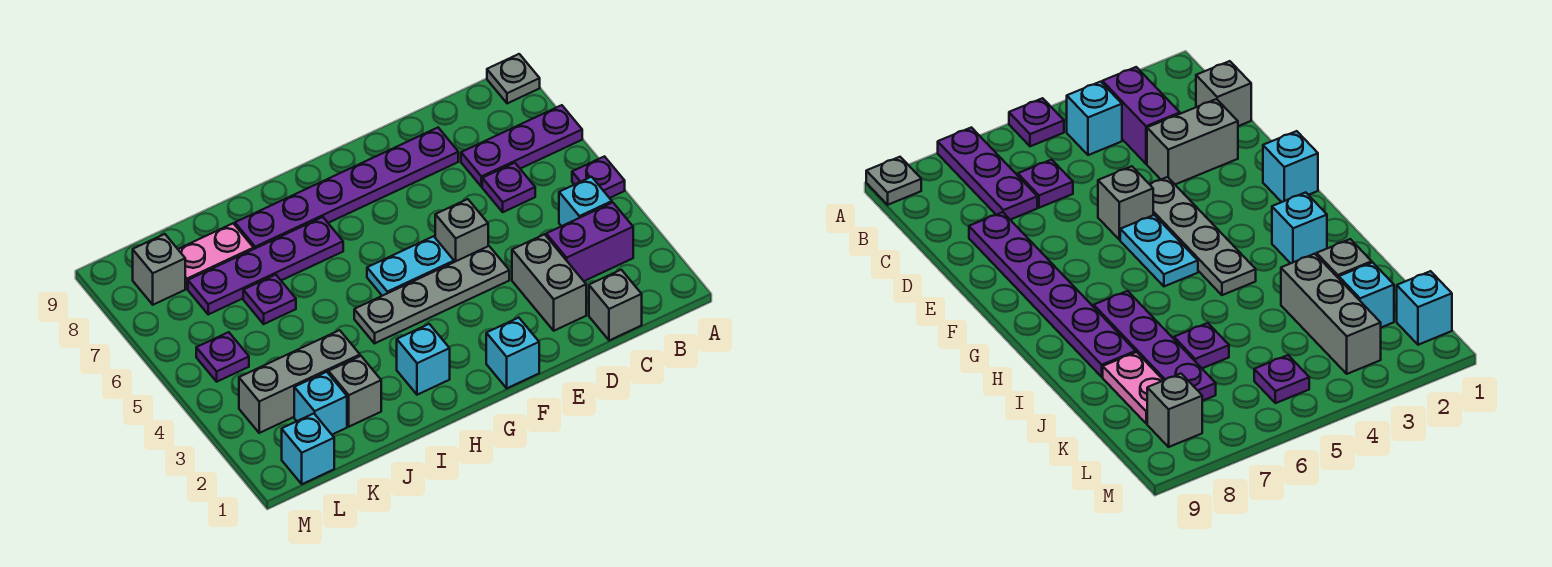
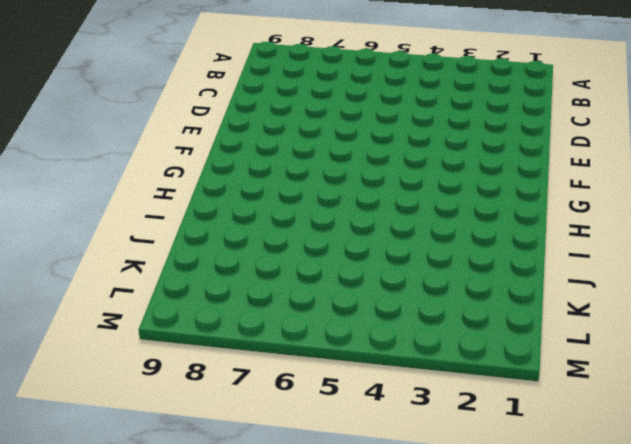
none -> purple 1x1 plate [572,156,625,198]
none -> purple 1x3 plate [461,105,582,187]
none -> grey 1x1 plate [487,54,540,104]

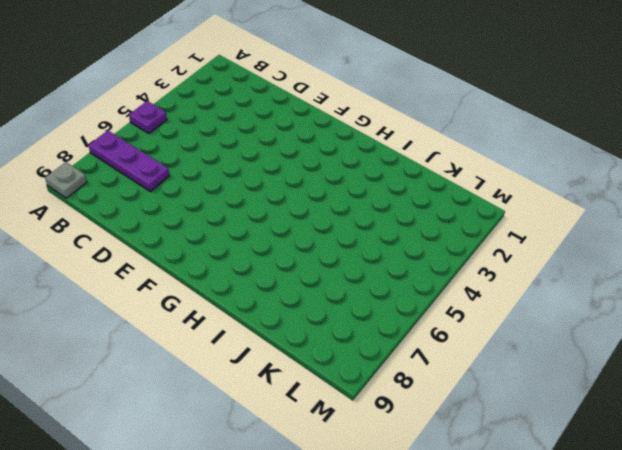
none -> purple 1x2 brick [546,202,633,281]
none -> cyan 1x1 brick [559,177,612,226]
none -> grey 1x1 brick [589,270,642,341]

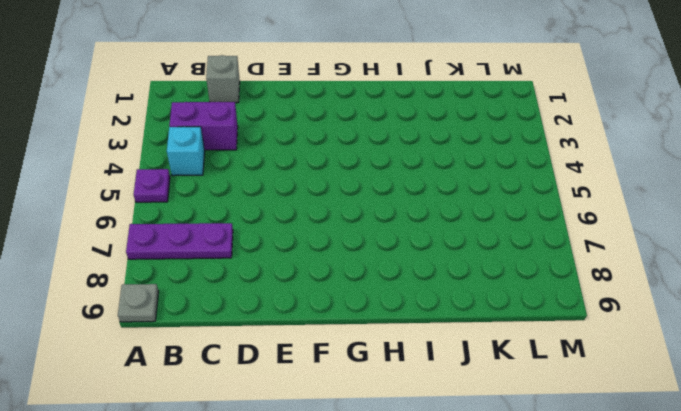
none -> purple 1x1 plate [482,163,535,212]
none -> grey 1x2 brick [512,234,586,331]
none -> purple 1x6 plate [235,128,458,249]

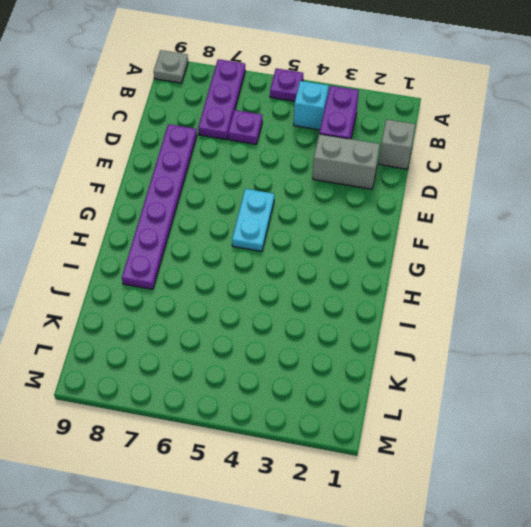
none -> grey 1x4 plate [354,246,509,343]
none -> grey 1x1 brick [435,199,488,262]
none -> cyan 1x1 brick [486,318,539,388]

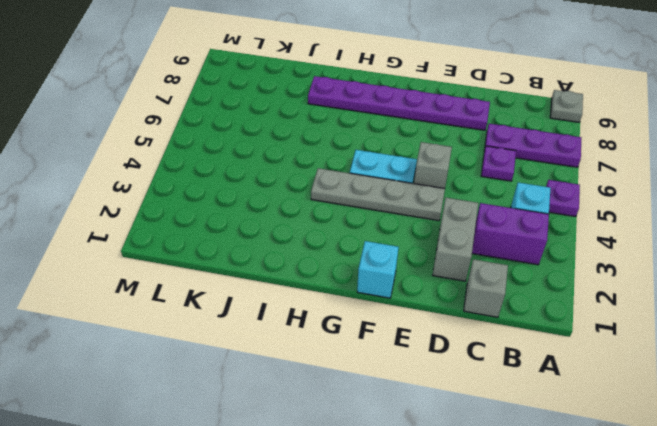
none -> cyan 1x1 brick [397,324,450,395]
none -> purple 1x4 plate [188,217,343,314]
none -> grey 1x1 brick [329,356,381,427]

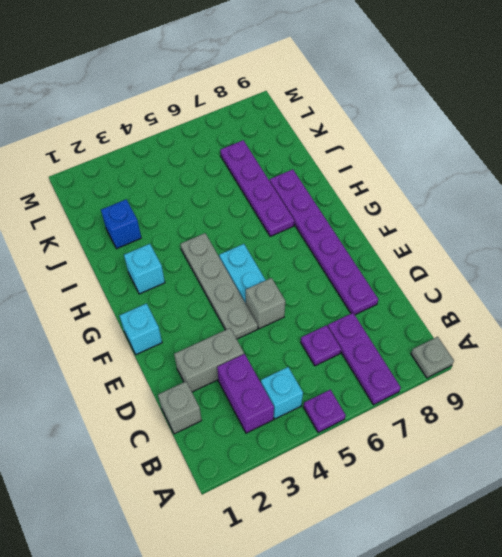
blue 1x1 brick [101,199,141,249] -> grey 1x1 brick [329,356,381,427]
none -> grey 1x3 brick [239,330,360,433]
none -> purple 1x1 plate [243,275,296,324]
none -> pink 1x2 plate [178,223,254,289]

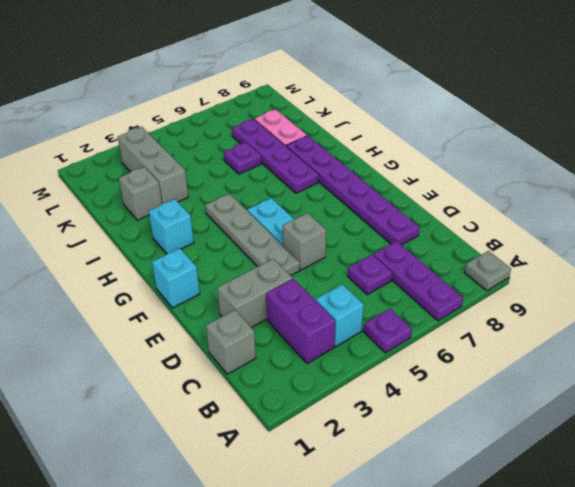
none -> cyan 1x1 brick [294,372,347,435]
none -> cyan 1x1 brick [282,414,334,484]
none -> purple 1x1 plate [196,332,249,382]

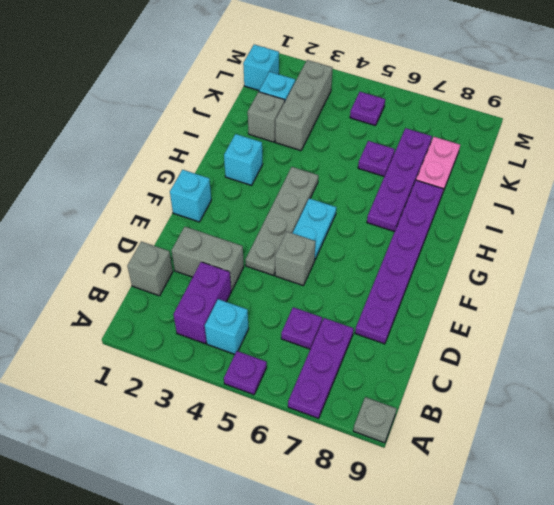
none -> grey 1x1 brick [133,234,185,305]

